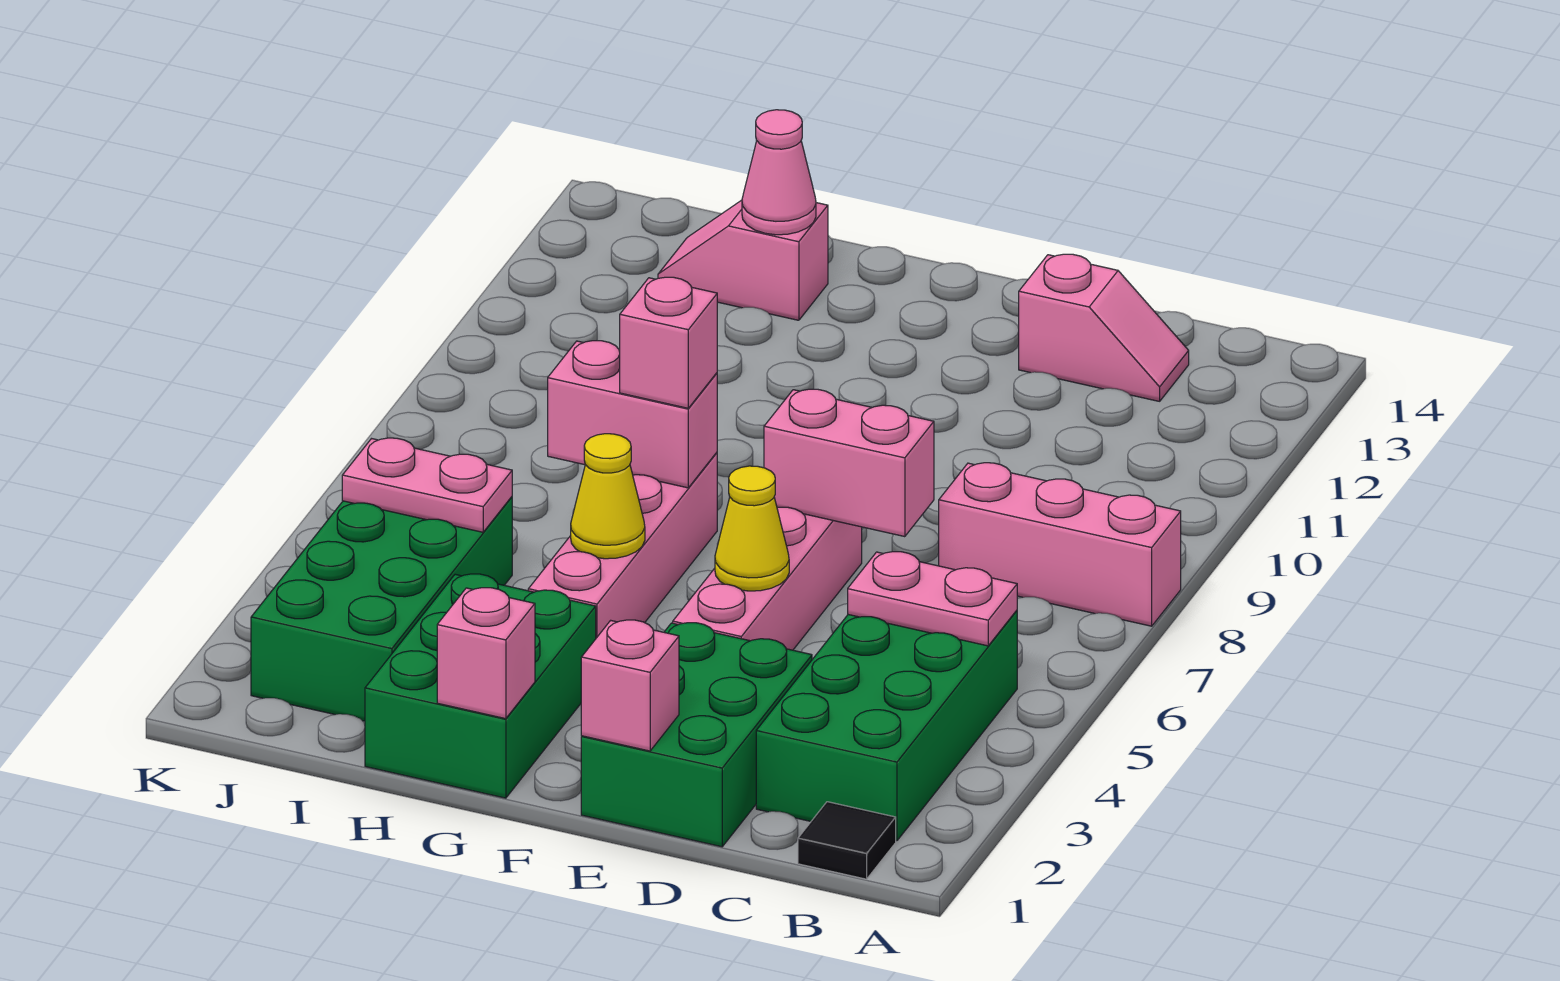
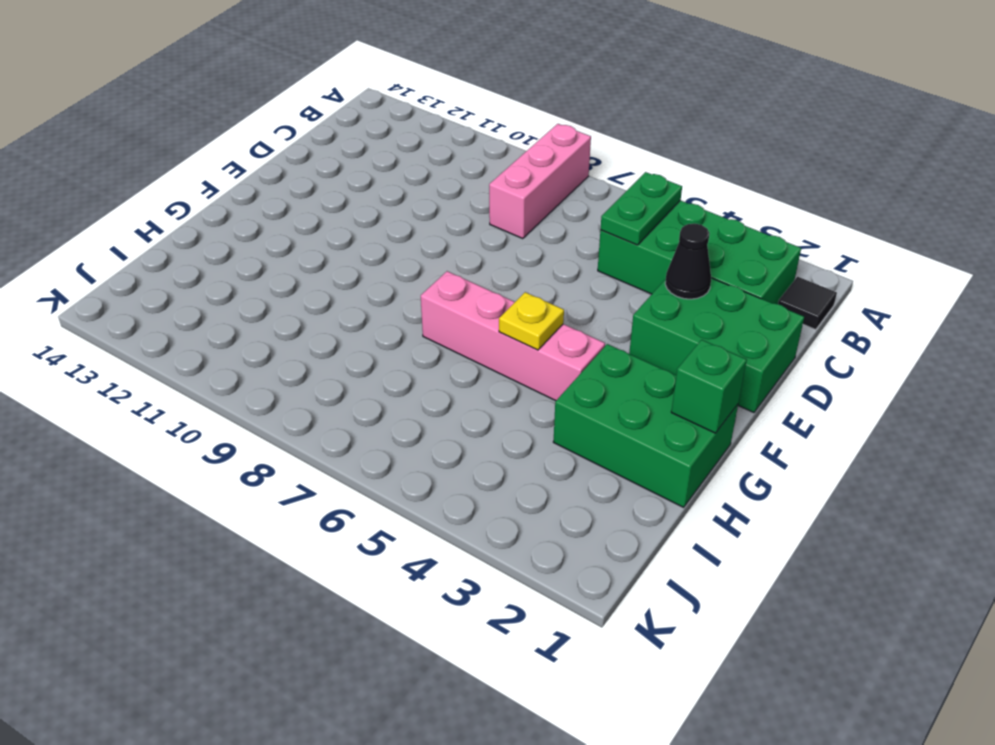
green 1x2 plate [601,172,682,245] -> pink 1x2 plate [848,552,1017,646]
black 1x1 cone [665,223,711,299] -> none
green 1x1 brick [671,340,747,433] -> pink 1x1 brick [437,588,535,719]
yellow 1x1 plate [499,292,564,350] -> yellow 1x1 cone [571,434,645,559]
none -> pink 1x2 slope [1019,254,1189,401]
none -> pink 1x4 brick [673,507,862,650]
none -> pink 1x2 slope [658,200,828,320]

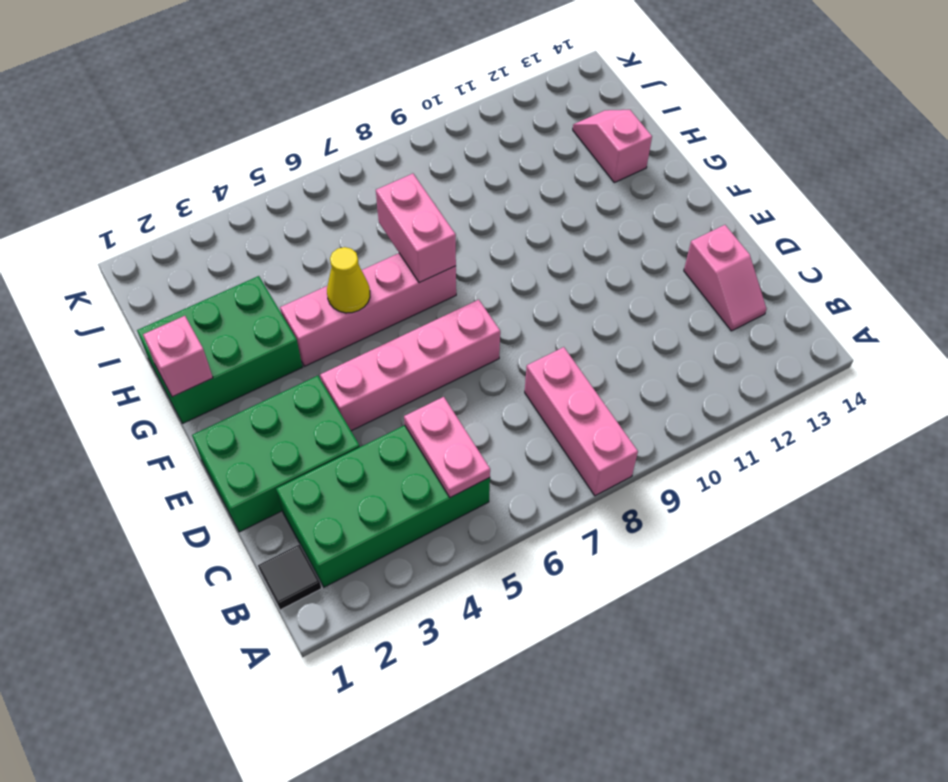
none -> green 2x4 brick [251,497,512,721]
none -> pink 1x2 brick [764,389,934,537]
none -> pink 1x1 brick [581,620,679,751]

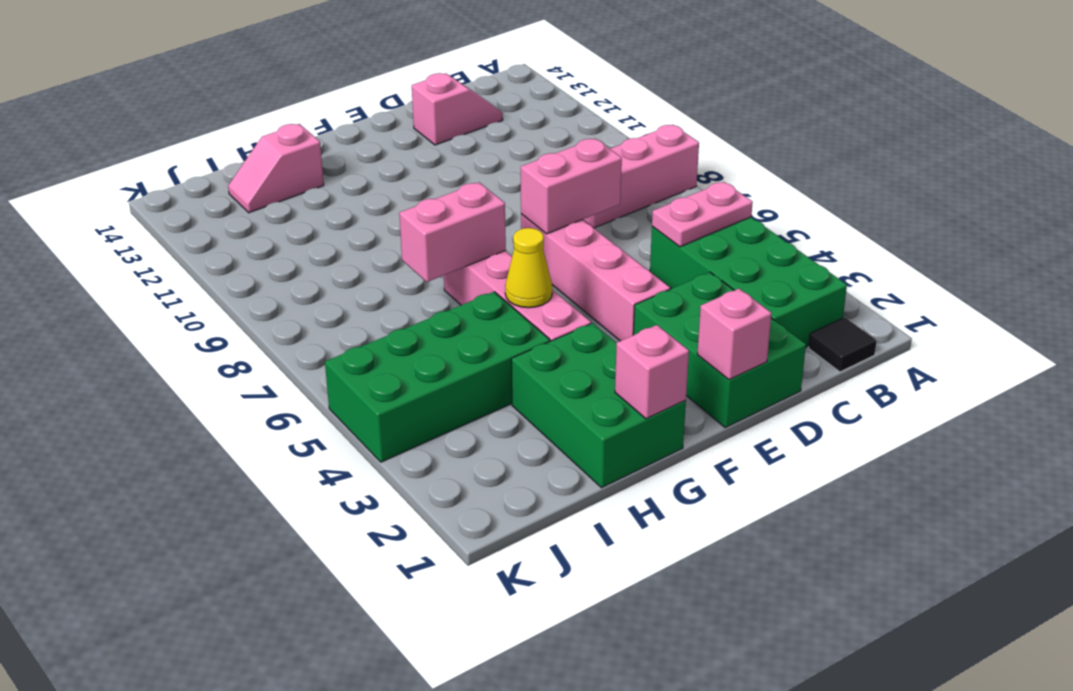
green 2x4 brick [325,292,550,462] -> green 2x4 brick turned to [251,497,512,721]
none -> yellow 1x1 cone [715,466,789,591]
none -> pink 1x1 cone [742,110,816,235]
none -> pink 1x2 plate [342,438,512,532]

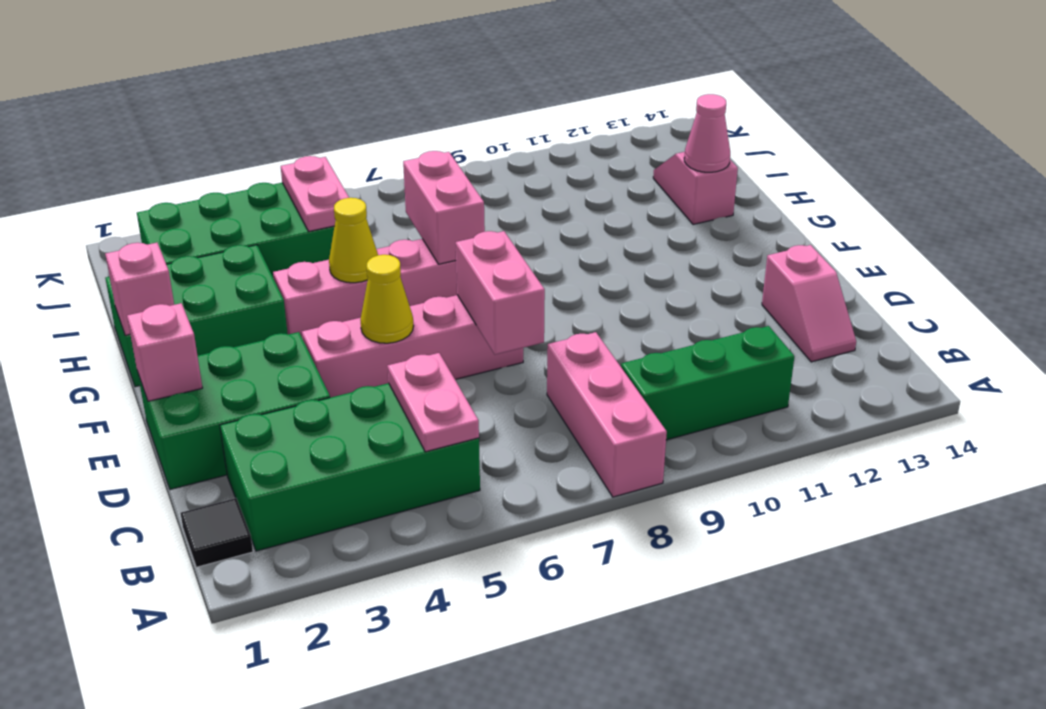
green 1x3 brick [621,326,794,440] -> none
none -> pink 1x1 brick [620,277,717,408]

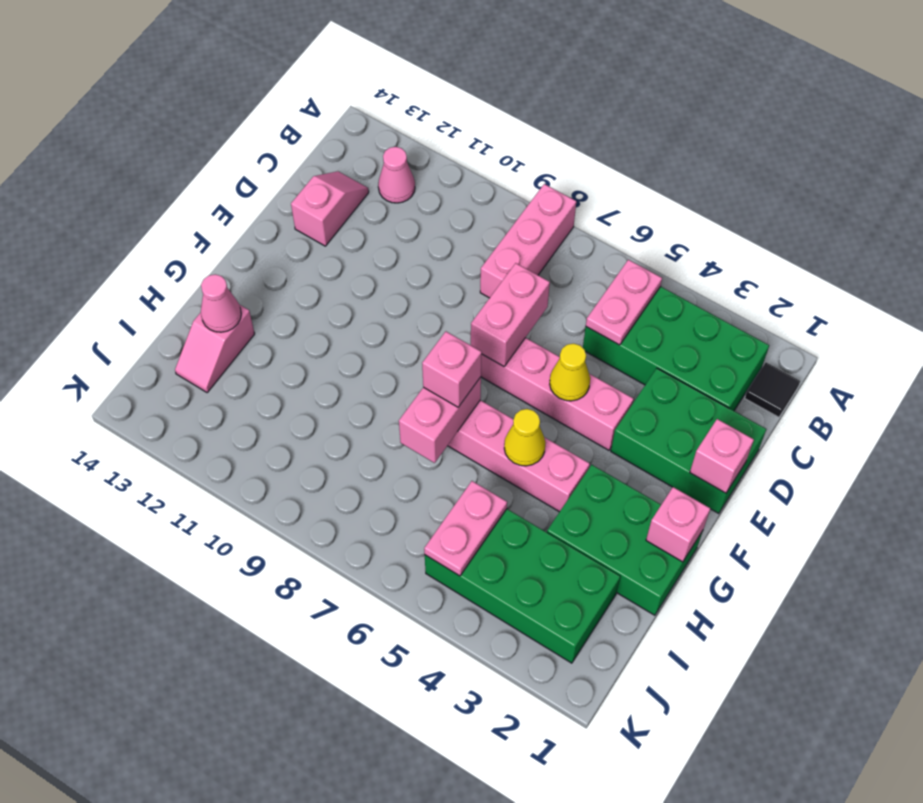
pink 1x1 cone [378,147,415,203] -> none

